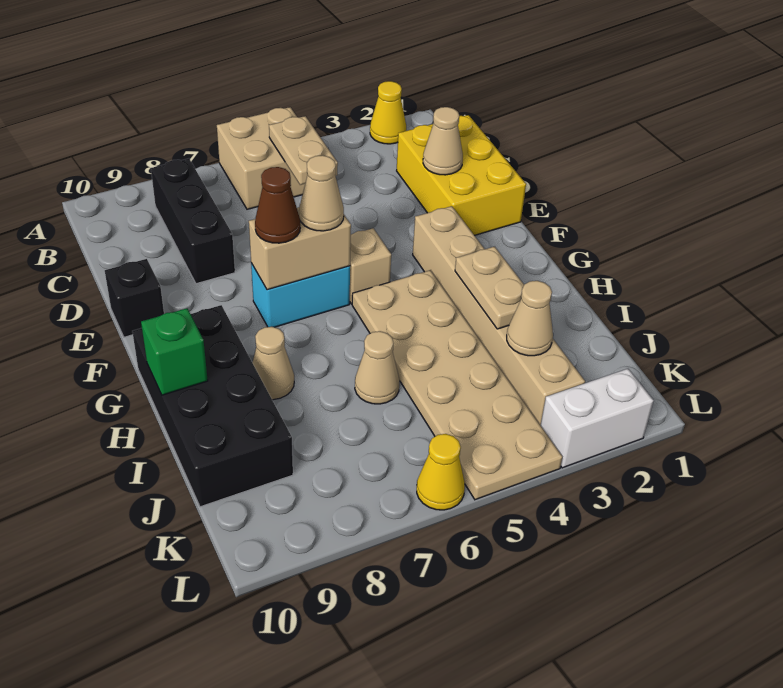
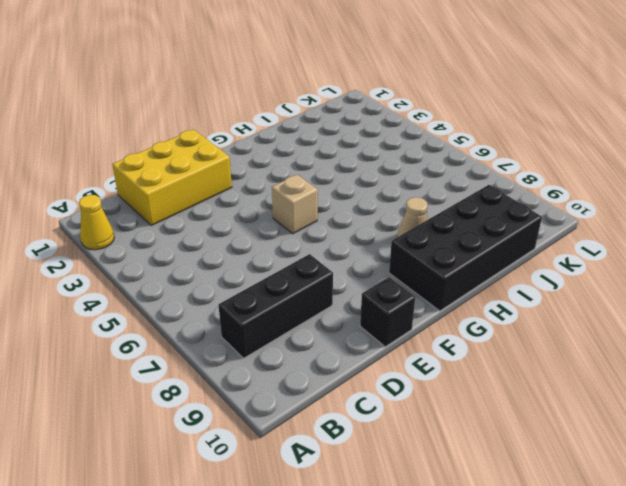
none -> tan 2x2 brick [217,107,305,209]
none -> tan 1x6 brick [413,206,585,425]
none -> cyan 1x2 brick [251,263,350,327]

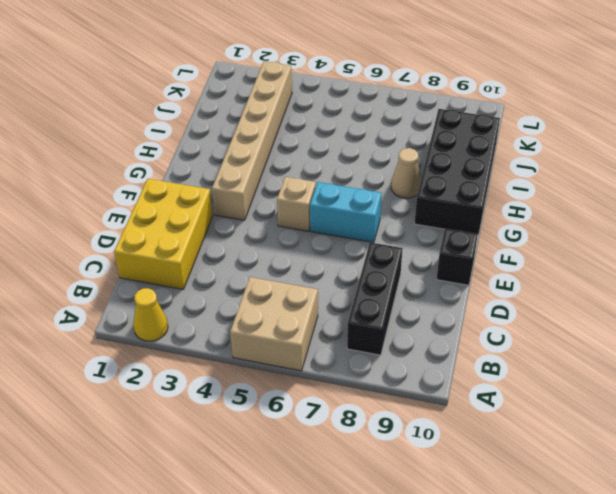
none -> tan 2x6 plate [352,270,562,500]
none -> tan 1x1 cone [355,331,400,404]
none -> white 1x2 brick [541,369,654,468]

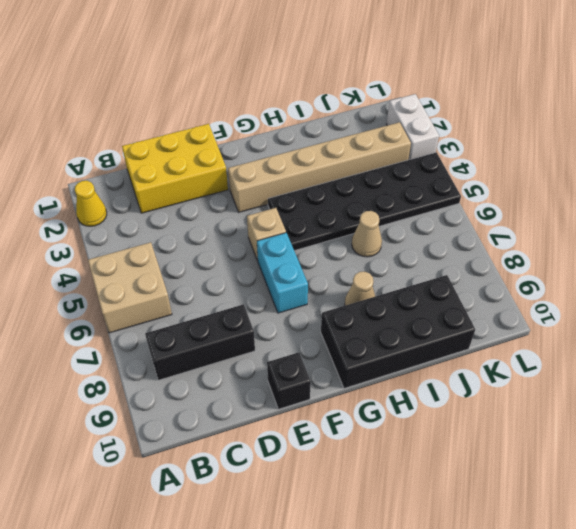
black 2x6 plate [268,152,461,251] -> tan 2x6 plate [352,270,562,500]
none -> yellow 1x1 cone [417,434,465,510]
none -> tan 1x2 plate [269,116,338,185]
none -> tan 1x1 cone [423,107,463,175]

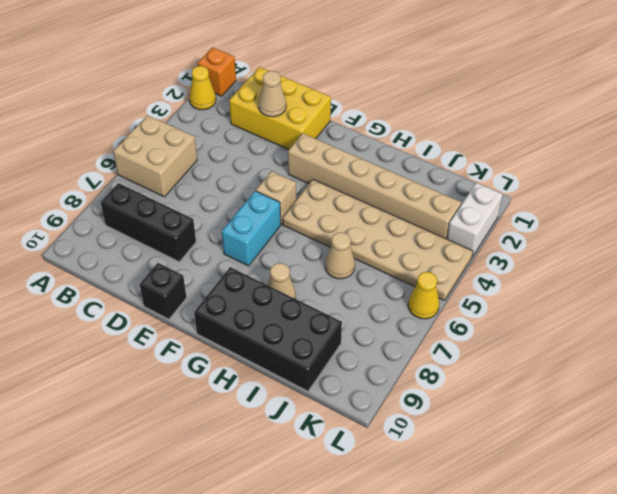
orange 1x1 brick [198,47,236,96] -> none
none -> tan 1x2 plate [269,116,338,185]
none -> tan 1x2 brick [249,207,351,290]
none -> tan 1x2 plate [455,247,524,329]

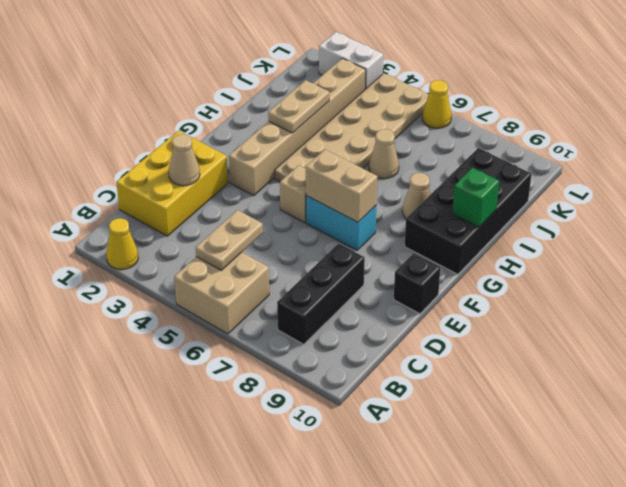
none -> tan 1x1 cone [507,281,553,356]
none -> tan 1x1 cone [299,155,344,231]
none -> brown 1x1 cone [255,167,300,243]

